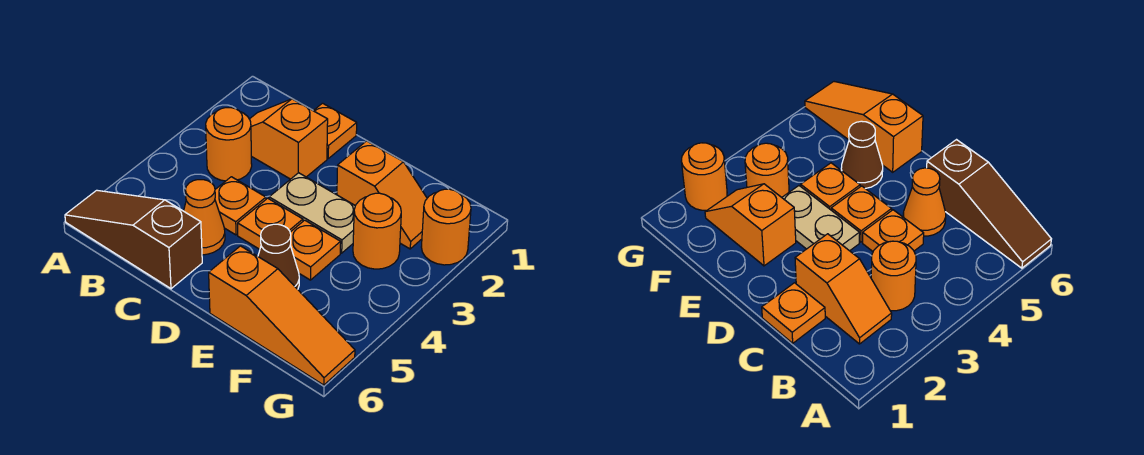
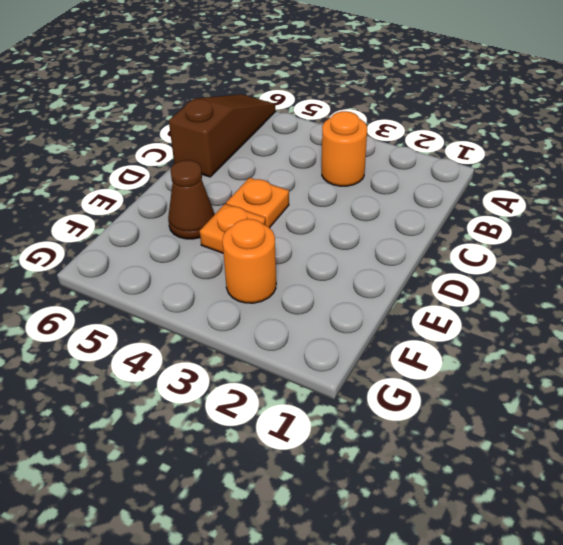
none -> orange 1x2 slope [250,99,328,179]
none -> orange 1x1 plate [313,103,357,158]
none -> orange 1x1 plate [215,177,266,235]

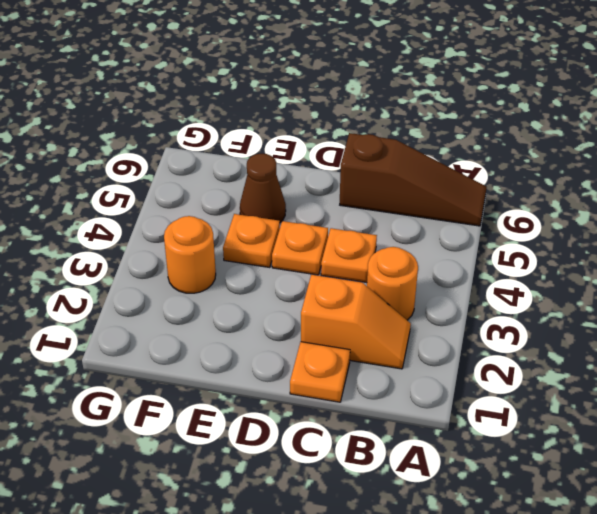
none -> orange 1x1 cone [184,180,225,255]
none -> tan 1x2 plate [269,173,355,253]
none -> orange 1x2 slope [337,141,427,249]

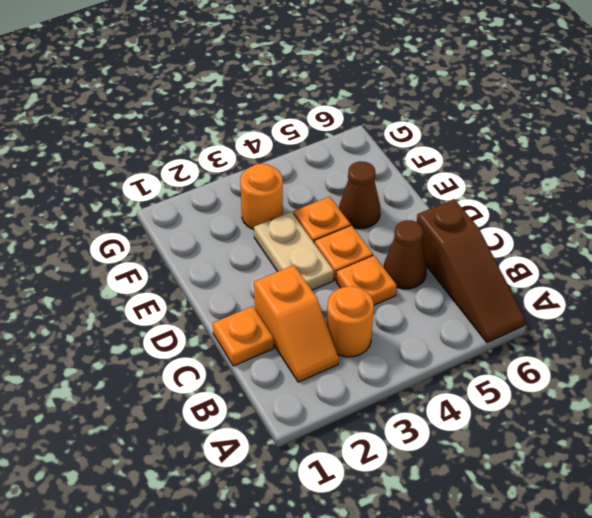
brown 1x1 cone [384,220,427,289] -> orange 1x1 cone [184,180,225,255]
none -> orange 1x2 slope [337,141,427,249]
none -> orange 1x3 slope [209,246,355,385]
none -> orange 1x1 round brick [422,189,471,265]

